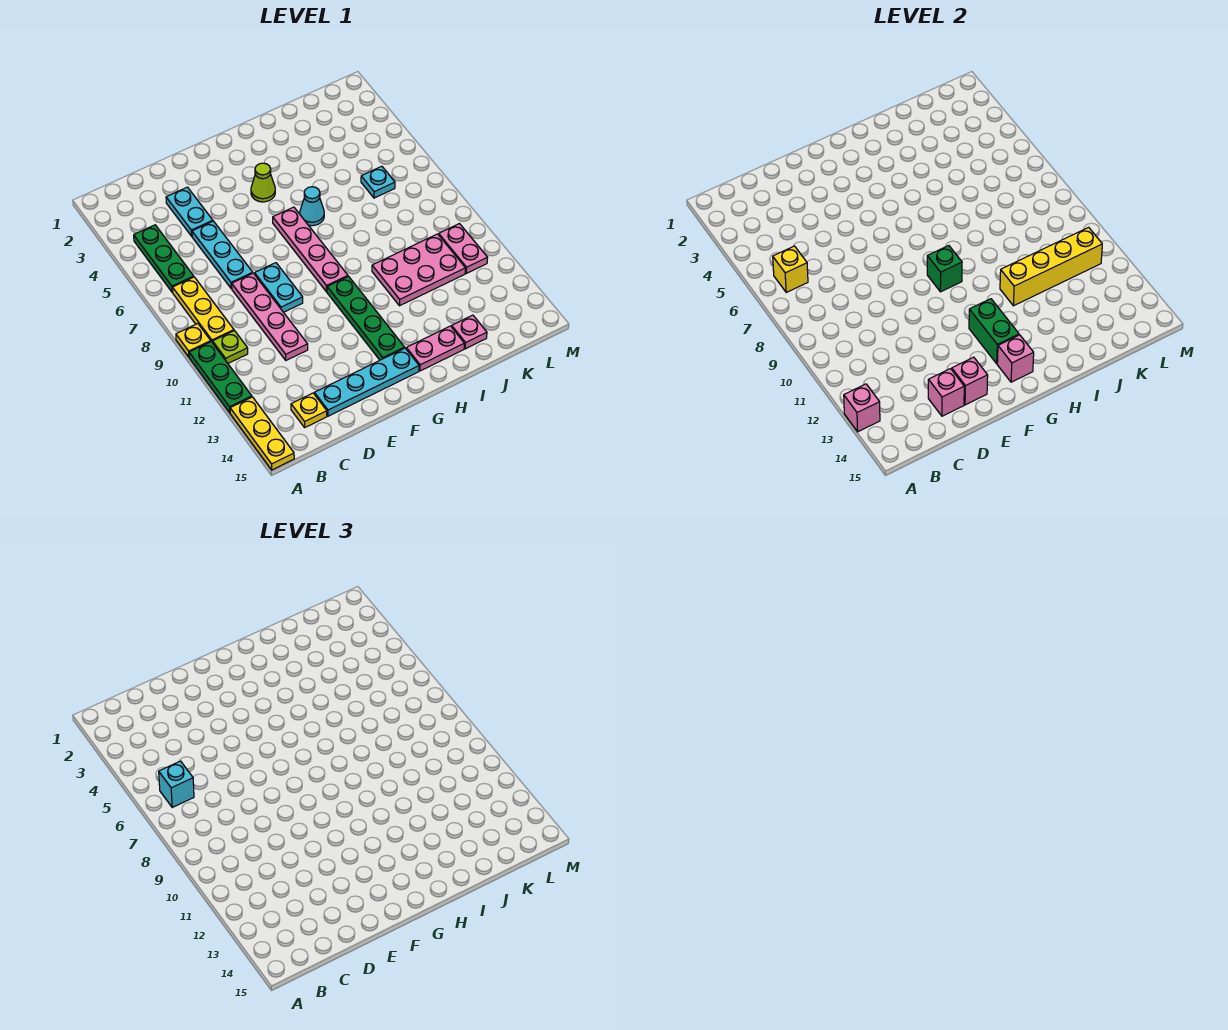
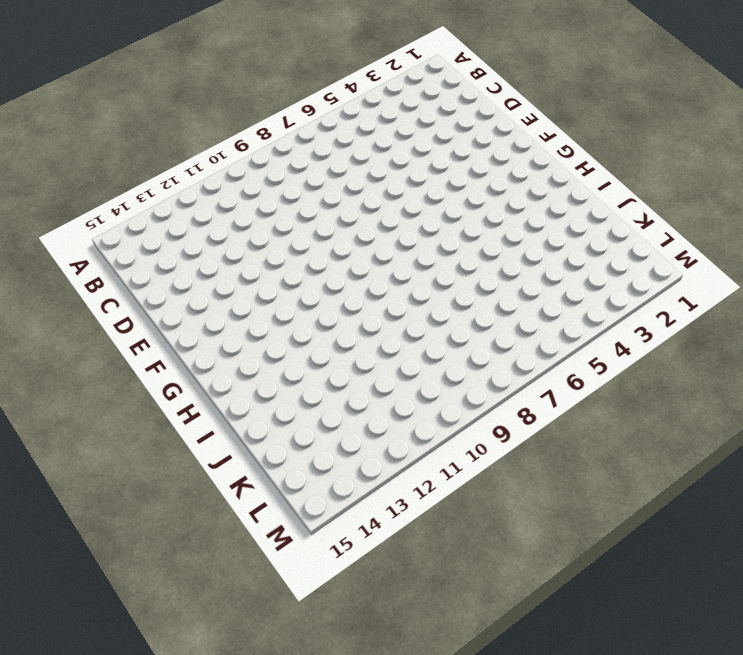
none -> yellow 1x1 plate [176,324,211,357]
none -> green 1x3 plate [189,342,252,413]
none -> yellow 1x3 plate [230,397,294,470]
none -> green 1x3 plate [134,225,194,292]

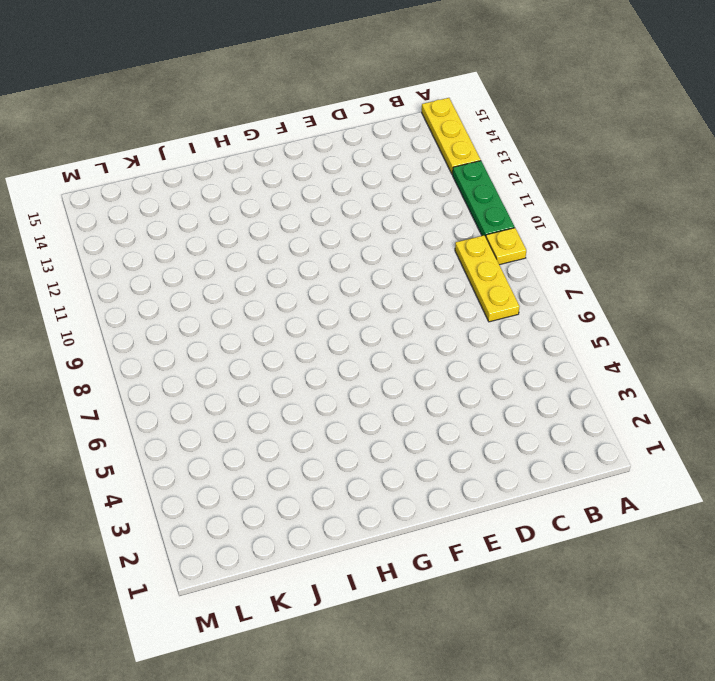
none -> green 1x3 plate [134,225,194,292]
none -> lime 1x1 plate [213,331,248,363]
none -> yellow 1x1 plate [291,393,327,427]
none -> cyan 1x2 plate [166,187,213,236]

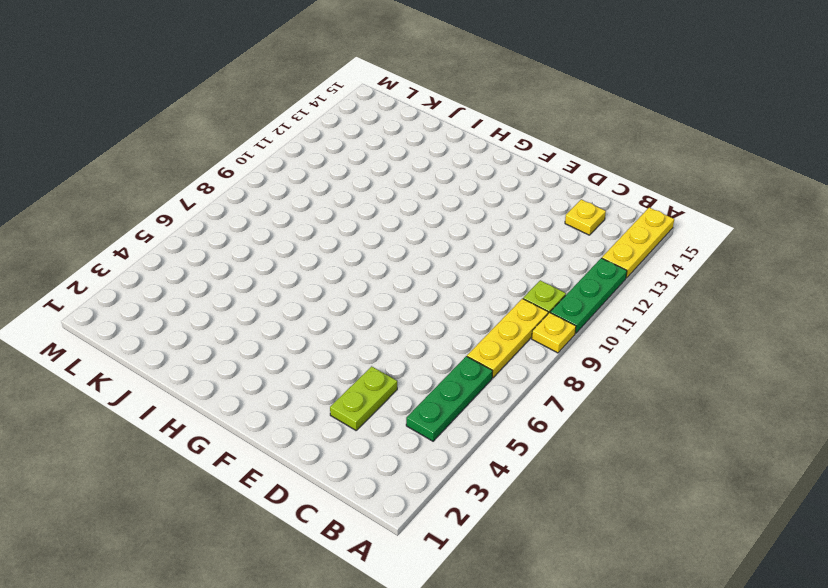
lime 1x2 plate [330,366,397,430] -> cyan 1x2 plate [166,187,213,236]
none -> cyan 1x3 plate [192,221,253,289]
none -> pink 1x4 plate [232,273,308,360]
none -> cyan 1x4 plate [314,348,419,416]
none -> cyan 1x2 plate [255,263,303,312]

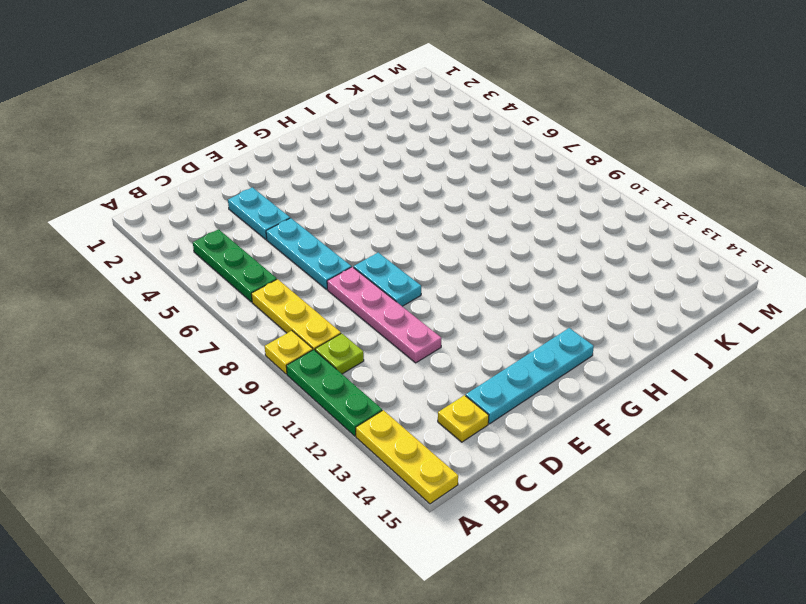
none -> lime 1x1 cone [251,163,275,202]
none -> pink 1x4 plate [273,207,348,292]
none -> green 1x4 plate [327,276,405,360]
none -> cyan 1x1 cone [300,187,324,226]

